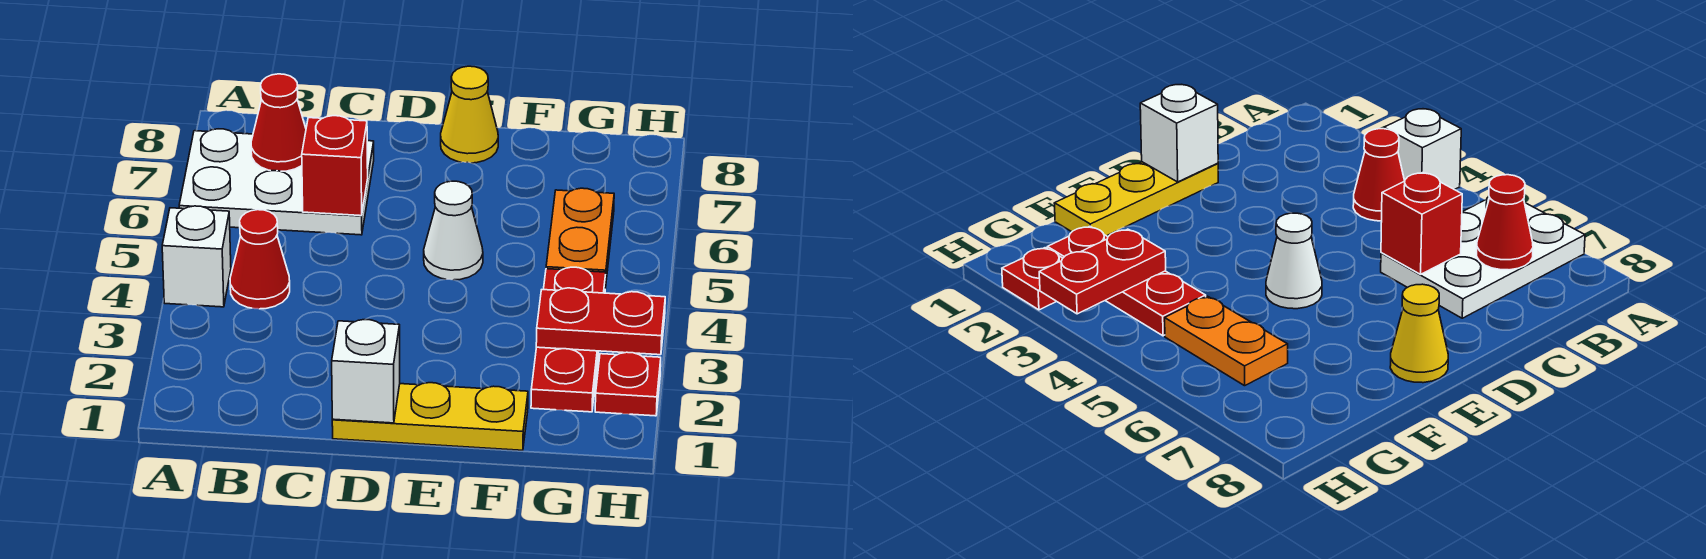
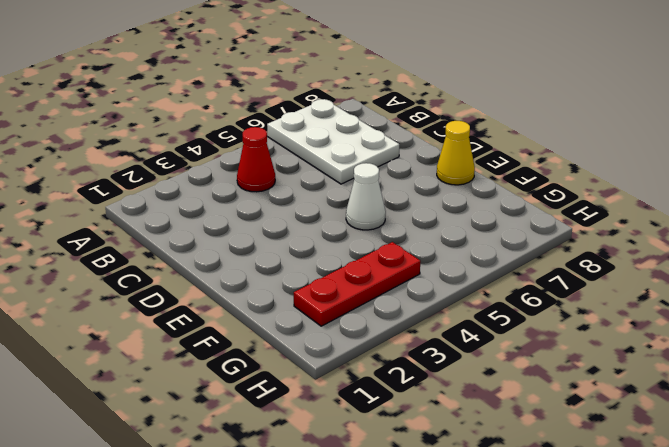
none -> white 1x1 brick [162,206,231,307]
none -> yellow 1x3 plate [332,383,528,450]
none -> orange 1x2 plate [546,188,614,289]

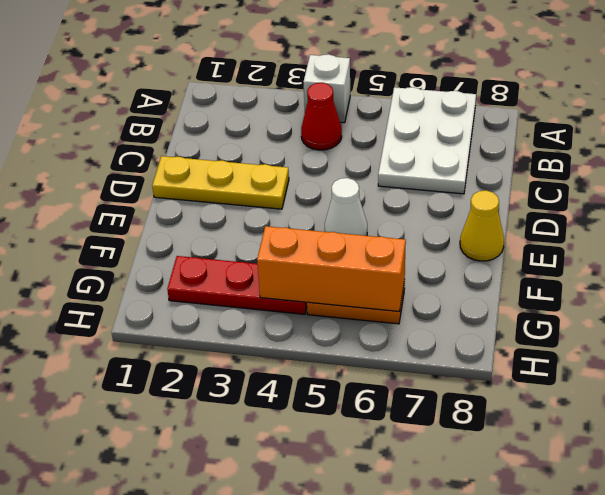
yellow 1x3 plate [152,156,289,209] -> yellow 1x3 plate turned to [332,383,528,450]
orange 1x3 brick [257,226,406,311] -> none
none -> red 1x1 plate [595,352,661,416]
none -> red 1x1 cone [251,74,306,171]
none -> red 1x1 brick [302,116,368,216]

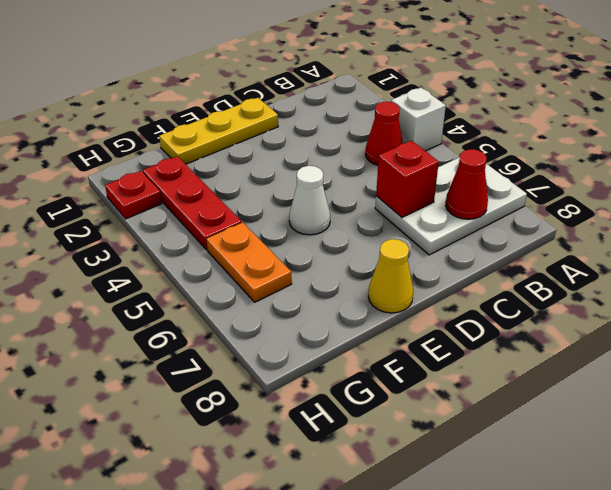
none -> white 1x1 brick [332,320,400,423]
none -> red 1x2 plate [536,288,665,355]

